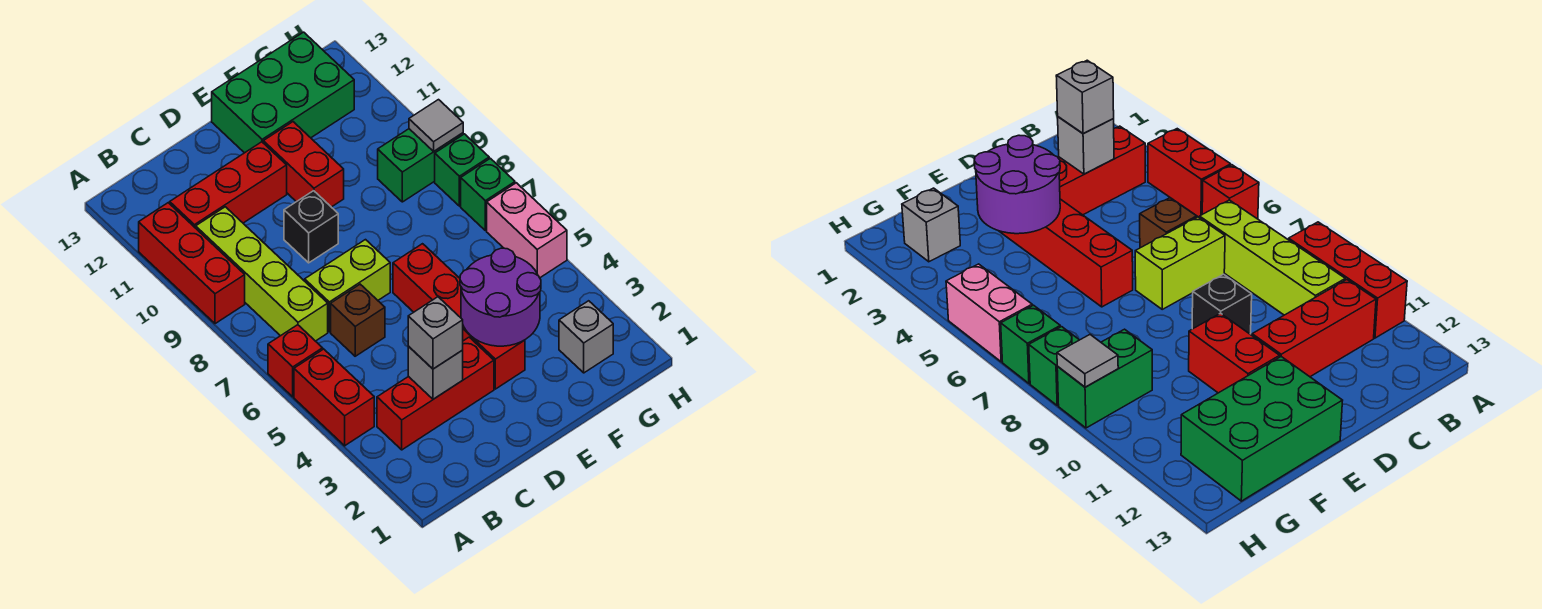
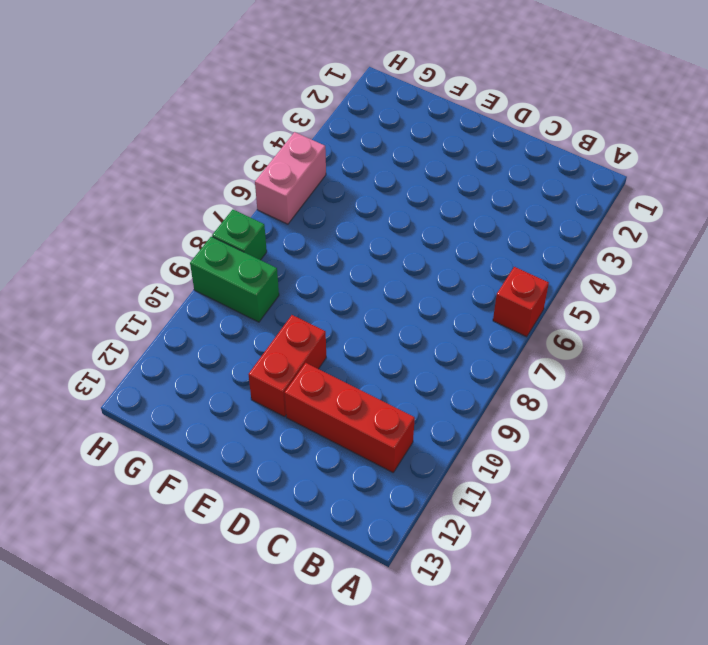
none -> red 1x2 brick [294,349,374,446]
none -> red 1x3 brick [139,203,245,324]
none -> red 1x3 brick [377,337,494,450]

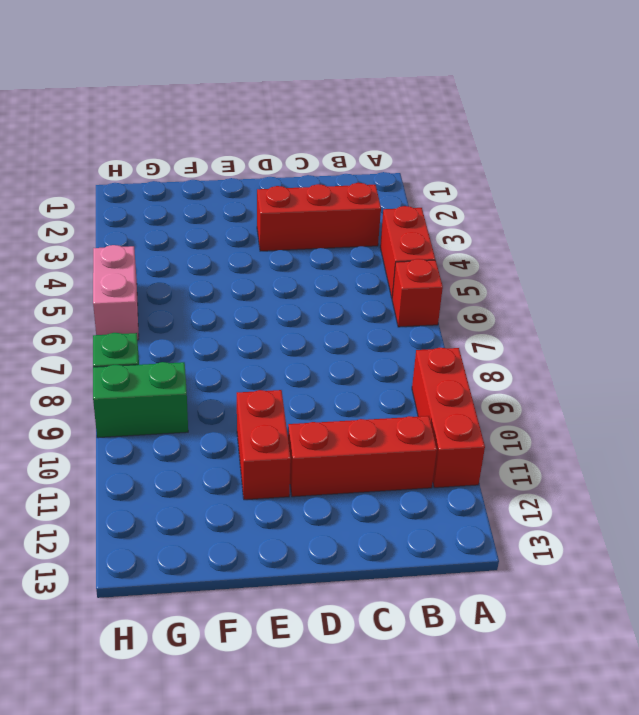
none -> lime 1x4 brick [196,207,328,341]
none -> brown 1x1 brick [331,284,385,356]
none -> lime 1x2 brick [305,240,390,332]

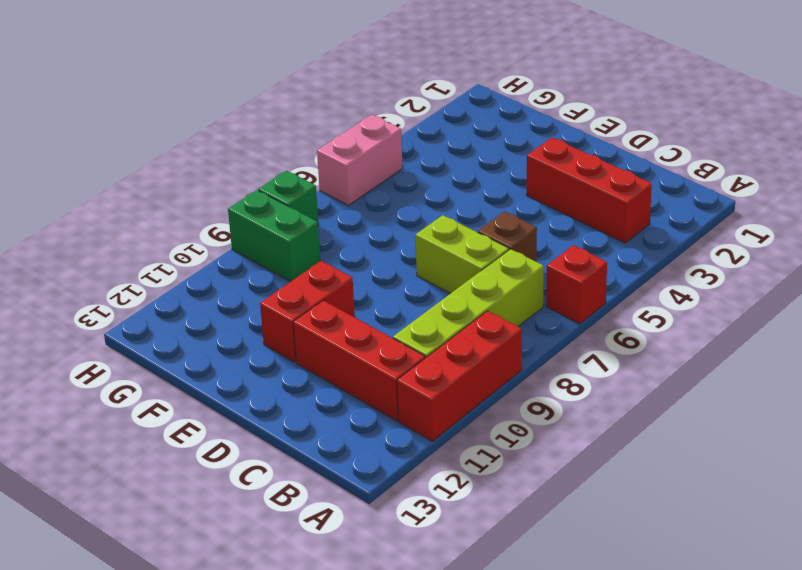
none -> red 1x2 brick [294,349,374,446]
none -> black 1x1 brick [284,191,338,263]
none -> red 1x4 brick [393,244,525,389]

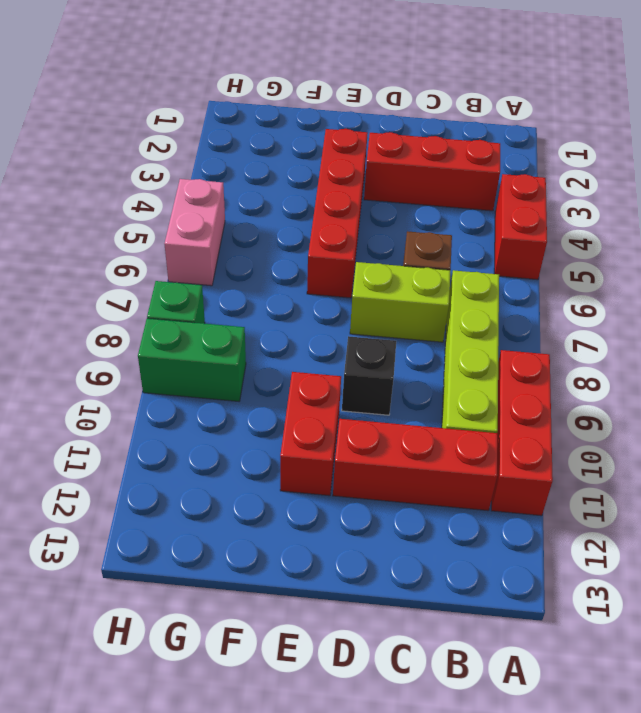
none -> red 1x1 brick [268,325,323,397]
none -> green 2x3 brick [212,32,354,153]
none -> grey 1x1 brick [559,301,613,373]

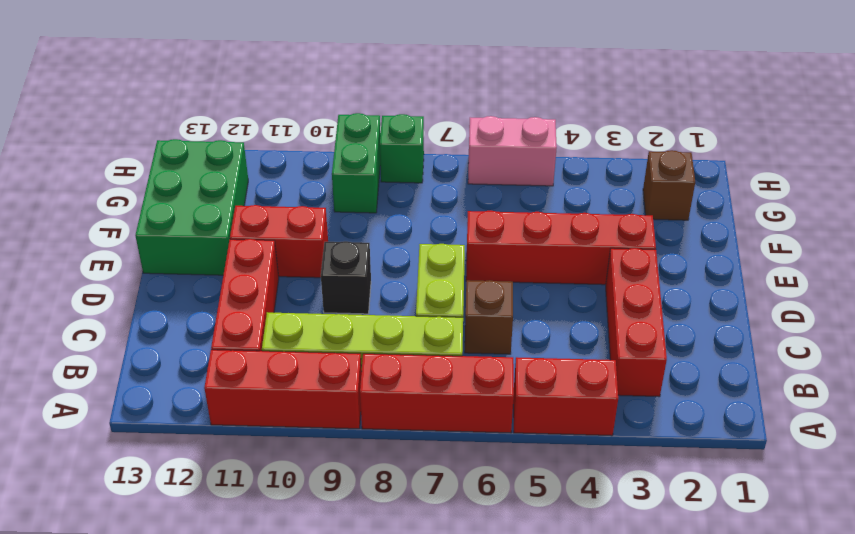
red 1x3 brick [360,354,514,433] -> red 1x1 brick [268,325,323,397]
brown 1x1 brick [643,150,695,220] -> grey 1x1 brick [559,301,613,373]
none -> green 1x1 brick [461,158,515,231]
none -> grey 1x1 brick [408,346,463,399]
none -> purple 2x2 round brick [460,248,541,346]

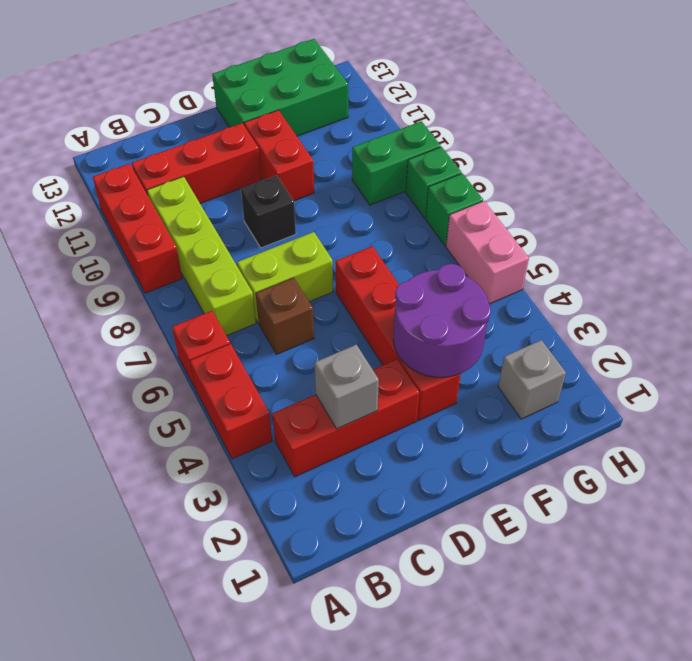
none -> grey 1x1 tile [409,100,463,151]
none -> grey 1x1 brick [408,297,463,369]

